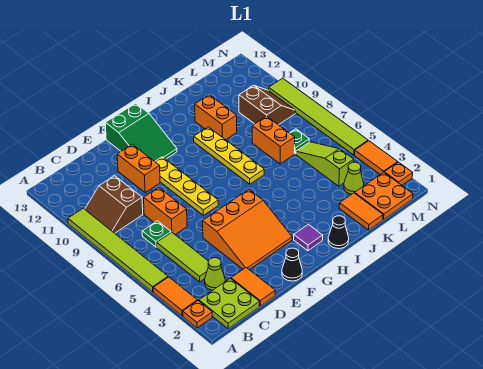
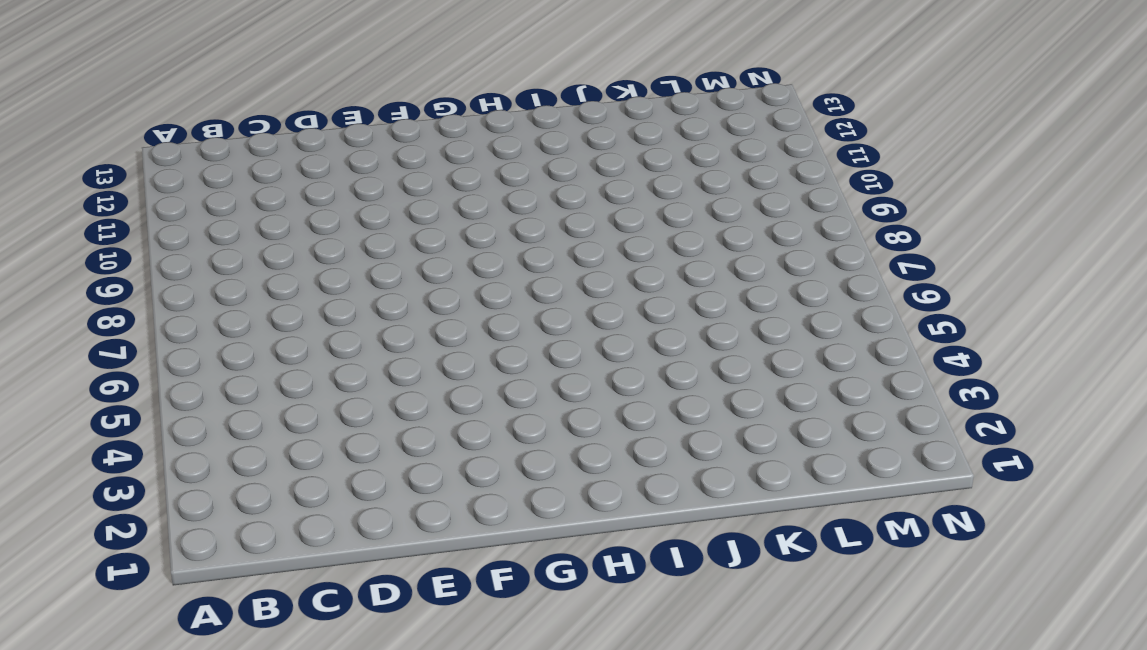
none -> orange 1x1 plate [183,301,212,328]
none -> orange 1x2 tile [153,277,198,316]
none -> lime 1x6 tile [68,208,168,292]

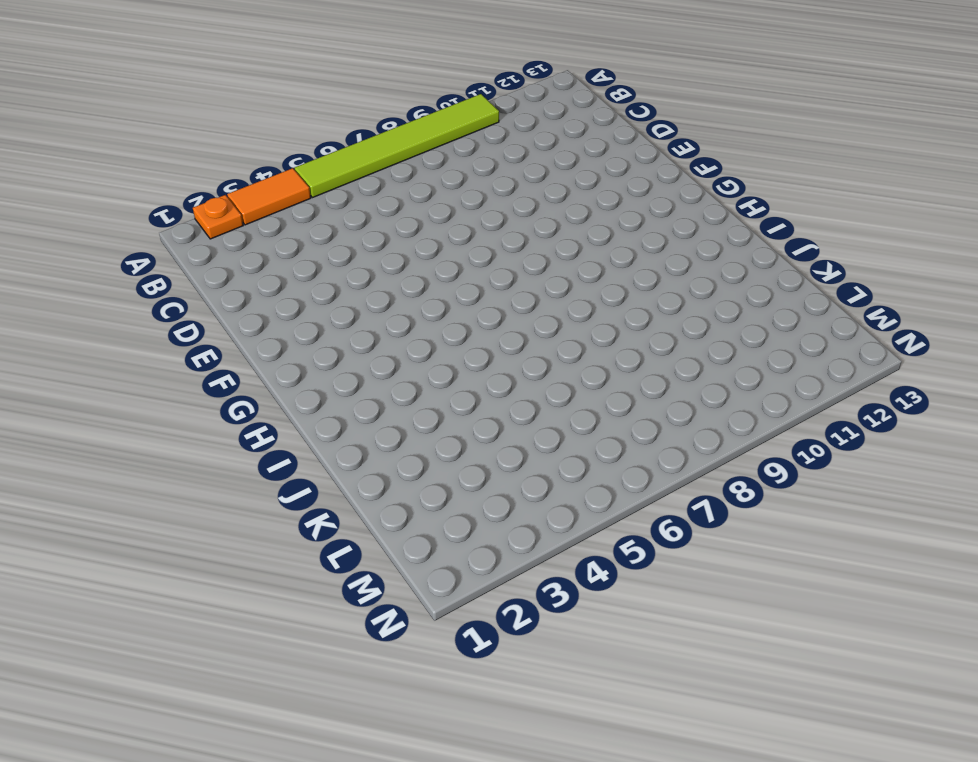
none -> lime 2x2 plate [199,278,260,329]
none -> brown 2x2 slope [85,176,143,233]
none -> lime 1x1 cone [205,258,225,290]

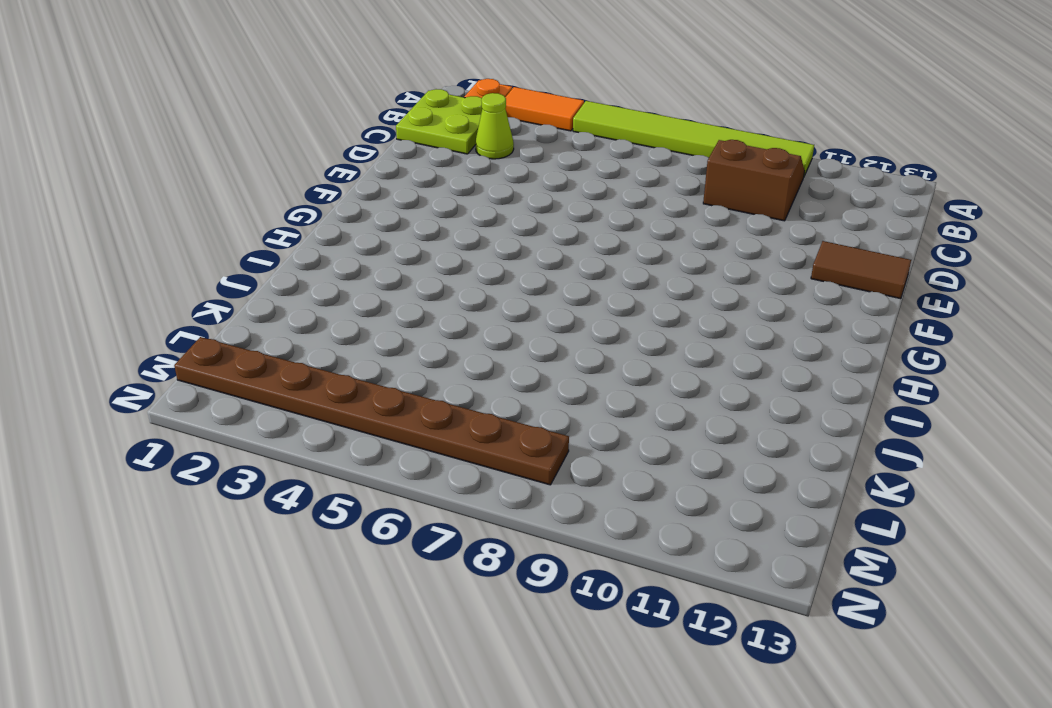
brown 1x2 tile [811,241,911,299] -> none
brown 1x8 plate [174,337,569,485] -> orange 2x2 plate [355,172,413,219]
none -> lime 1x3 tile [157,232,208,282]
none -> green 1x1 plate [142,221,171,247]
none -> orange 1x2 tile [231,268,275,306]

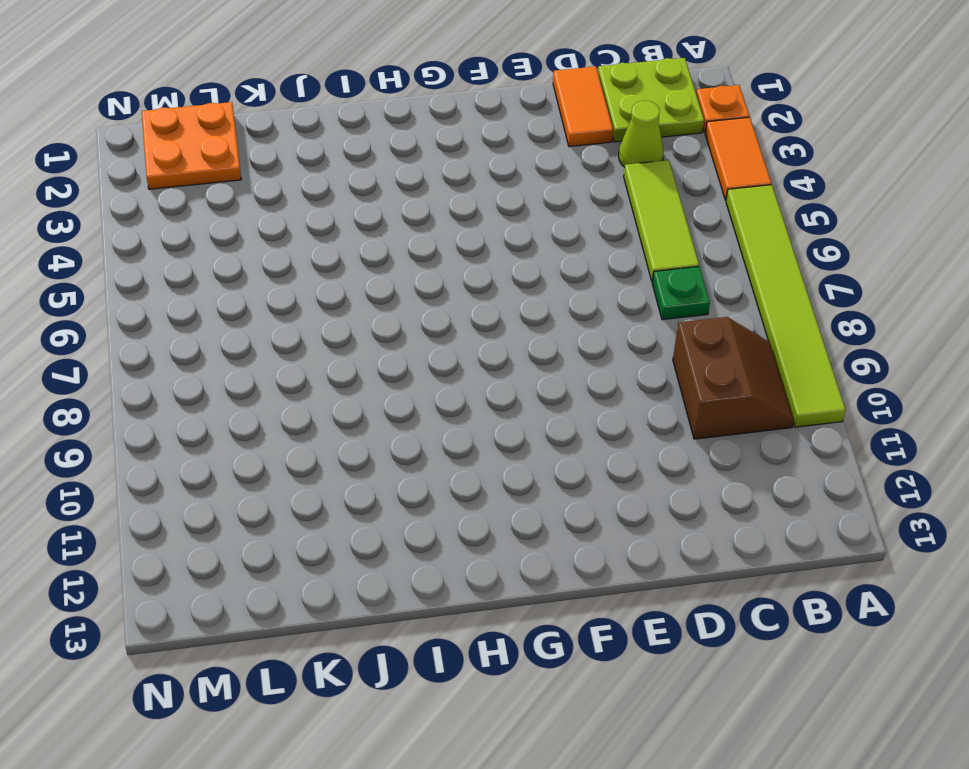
none -> orange 1x2 brick [144,187,187,234]
none -> orange 3x3 slope [203,190,292,270]
none -> orange 1x2 brick [117,144,160,192]

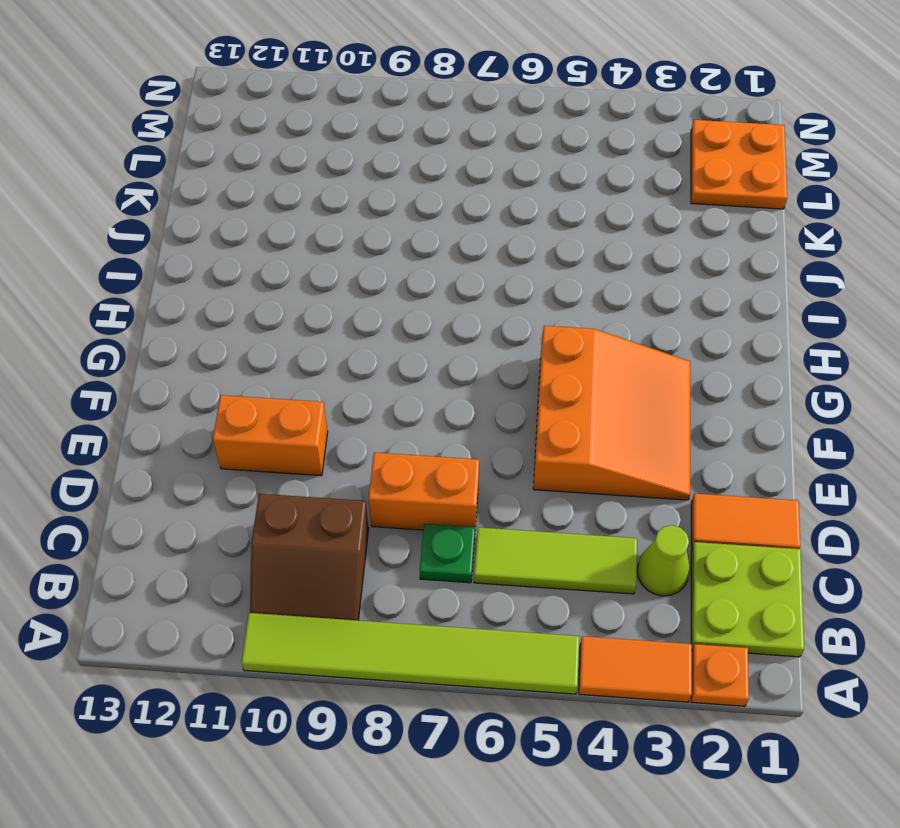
none -> black 1x1 cone [282,248,302,281]
none -> yellow 1x4 plate [155,157,218,215]
none -> green 2x3 slope [105,103,177,161]

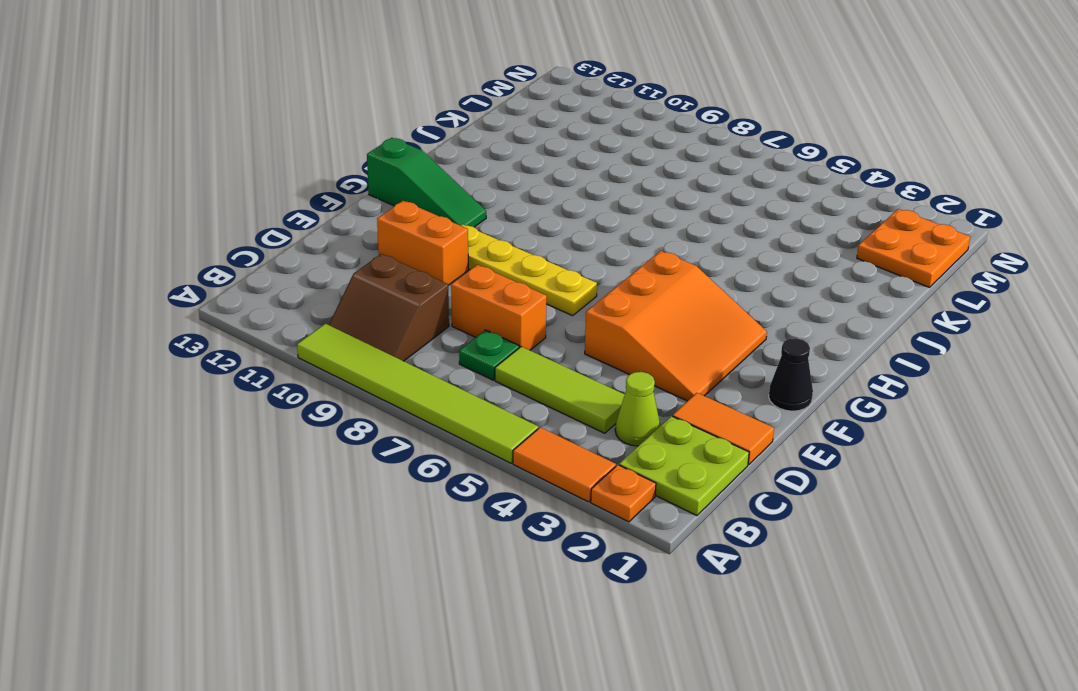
green 1x3 slope [367,138,486,227] -> green 2x3 slope [105,103,177,161]
none -> purple 1x1 tile [294,224,323,251]
none -> black 1x1 cone [328,216,349,249]
none -> yellow 1x4 plate [194,127,264,184]

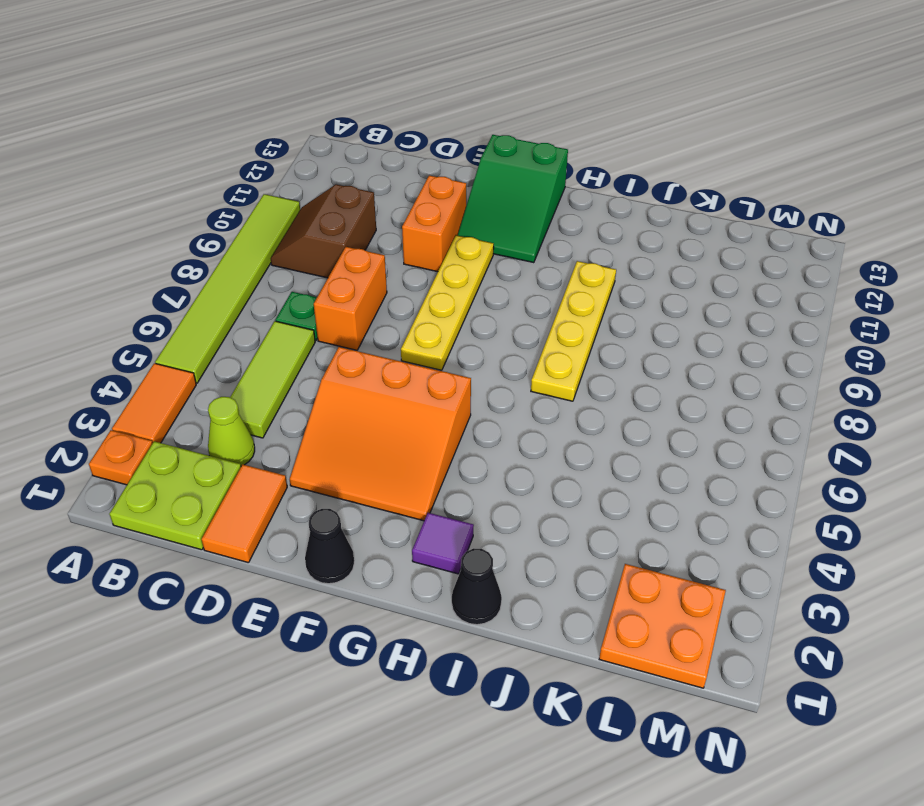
none -> orange 1x2 brick [195,95,237,140]
none -> orange 1x2 tile [339,193,383,230]
none -> orange 1x2 brick [252,116,295,164]

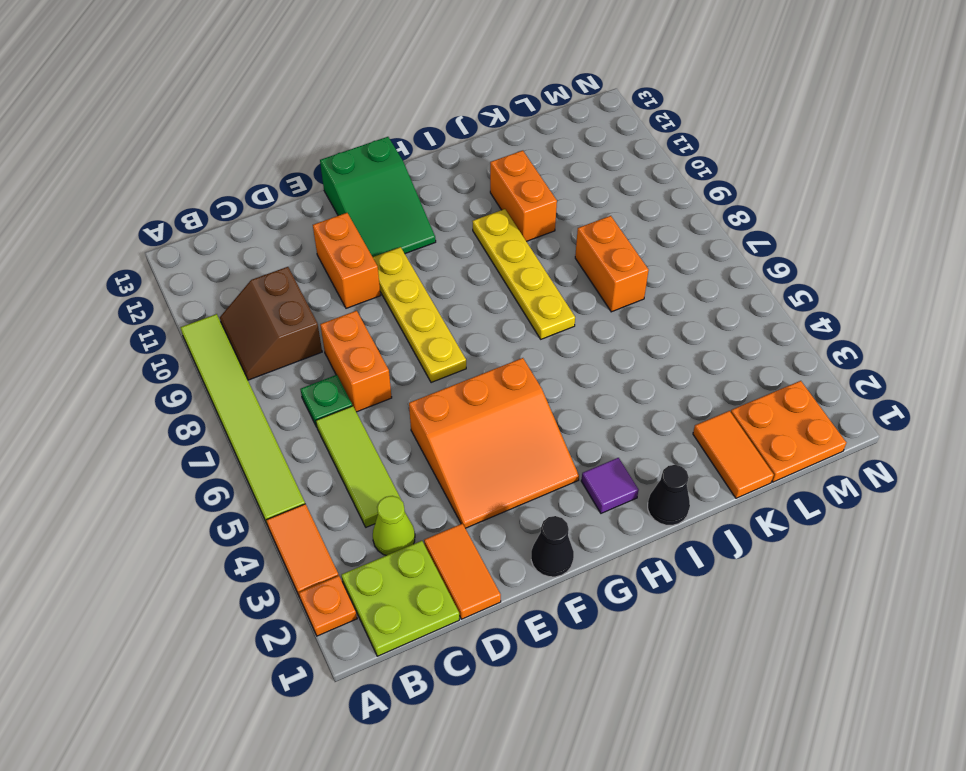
none -> lime 1x1 cone [344,162,364,194]
none -> lime 1x3 slope [296,142,354,186]
none -> green 1x1 plate [290,129,309,154]

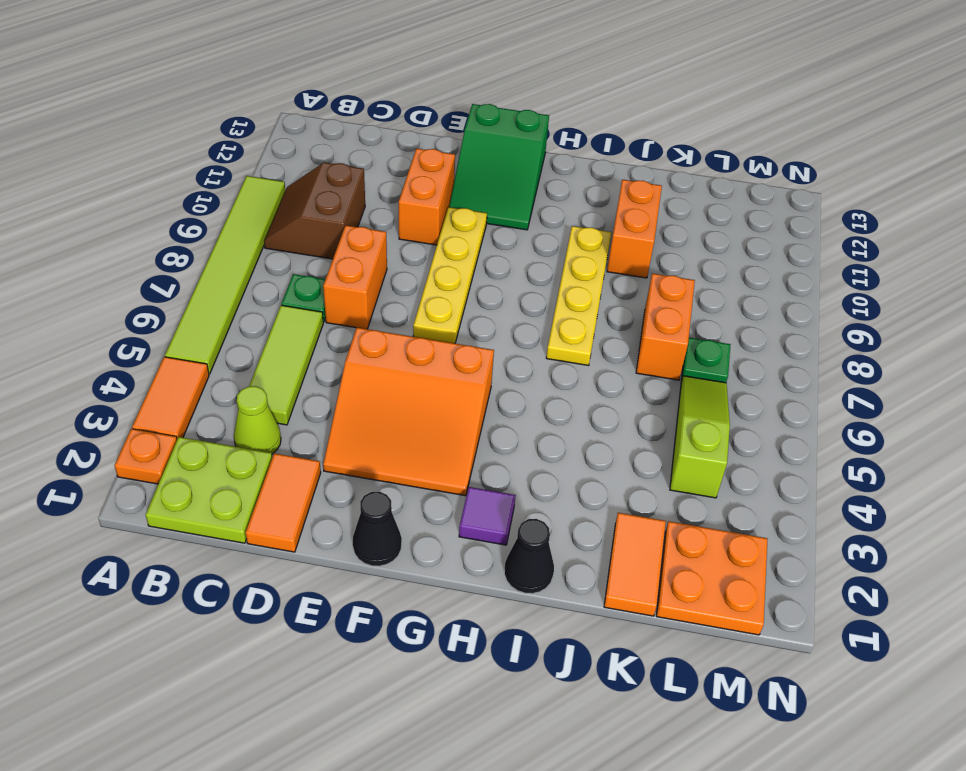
none -> lime 1x1 cone [344,162,364,194]
none -> brown 2x2 slope [239,85,296,125]
none -> orange 1x1 plate [384,162,413,185]

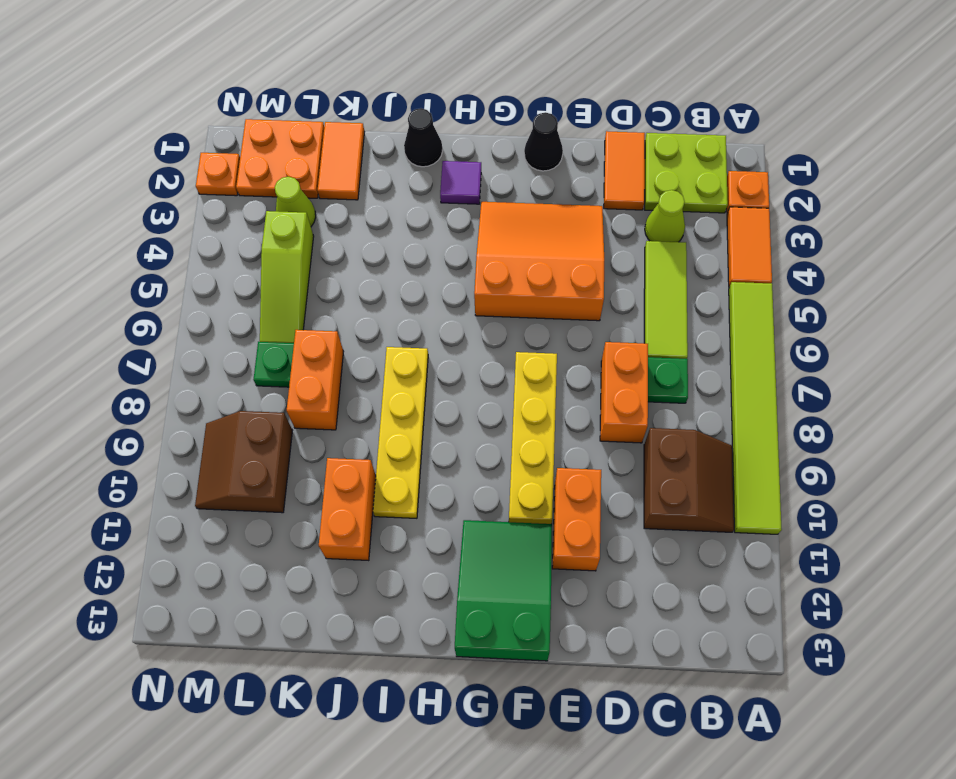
none -> orange 1x2 tile [355,141,398,174]
none -> lime 1x6 tile [269,78,368,155]

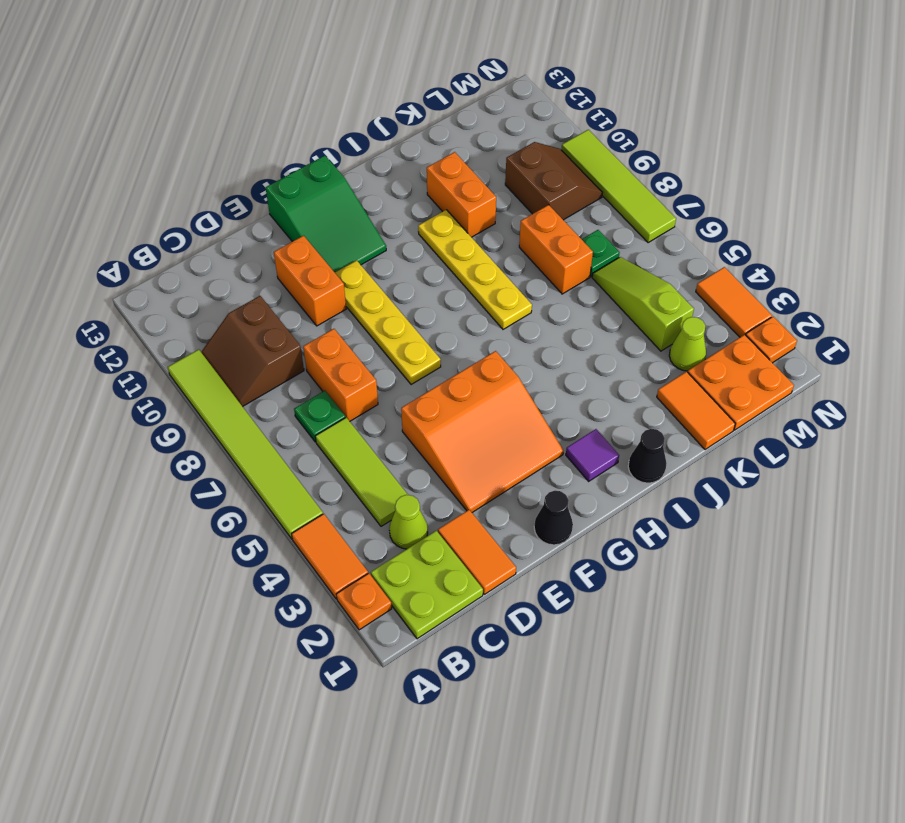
lime 1x4 tile [561,130,676,243] -> lime 1x6 tile [269,78,368,155]

